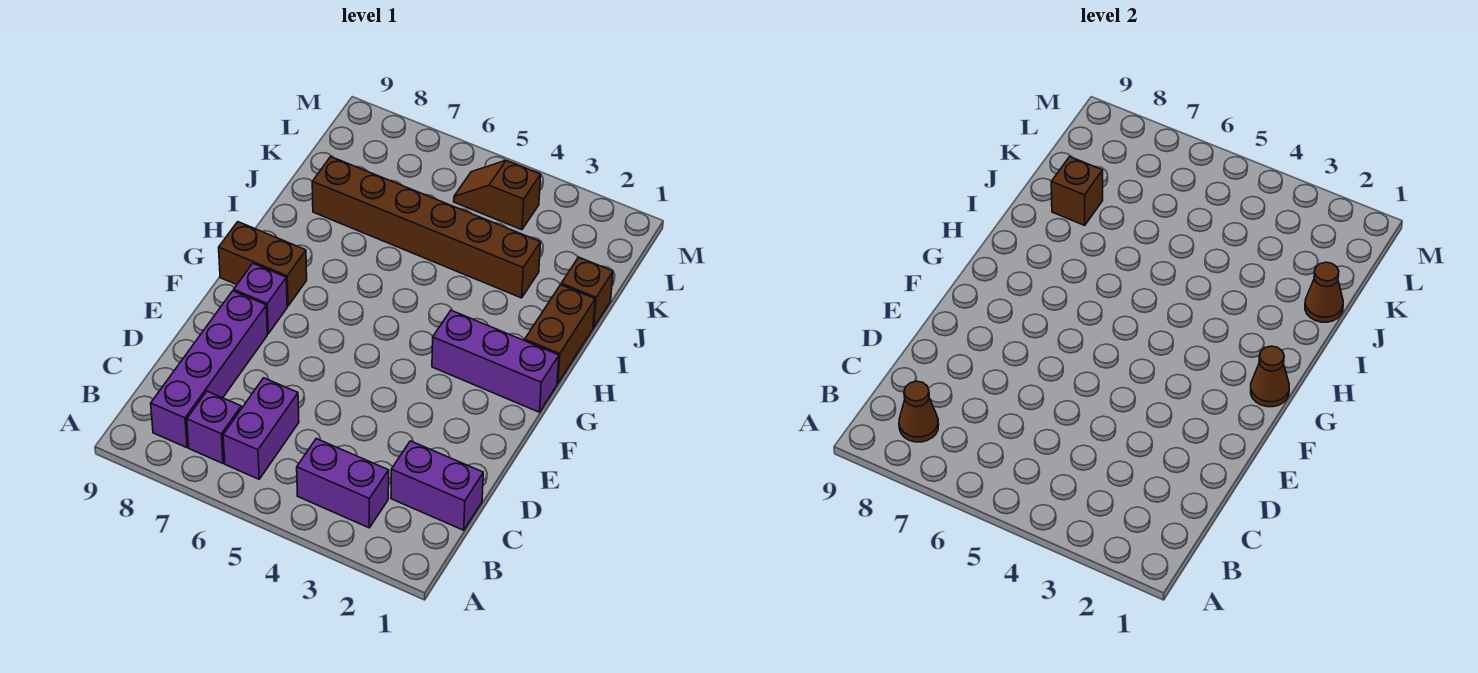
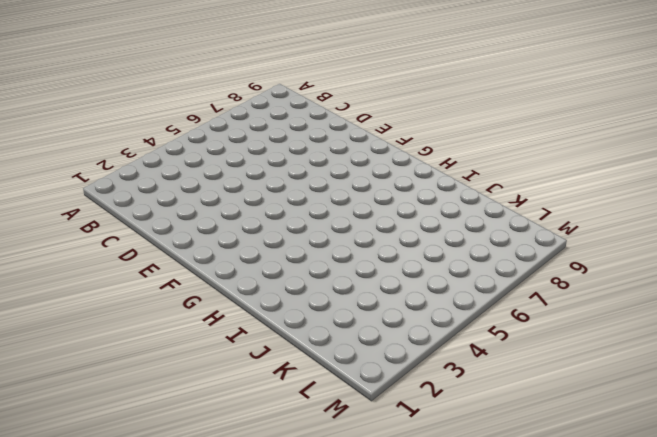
none -> purple 1x2 brick [297,439,389,528]
none -> purple 1x2 brick [223,378,299,479]
none -> purple 1x1 brick [187,391,241,463]

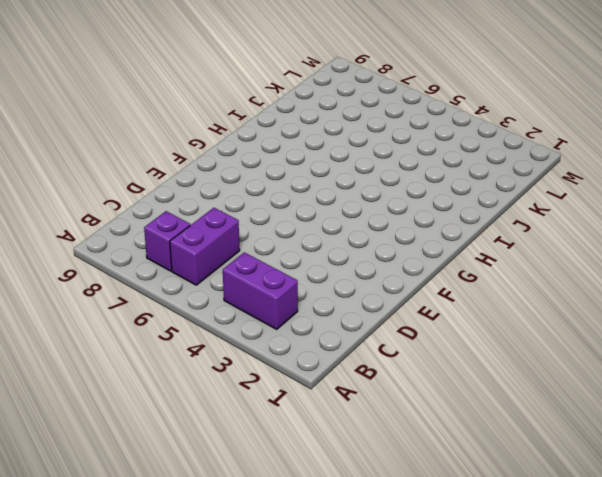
none -> purple 1x4 brick [151,291,267,448]
none -> purple 1x2 brick [391,441,483,530]
none -> purple 1x1 brick [234,264,287,334]

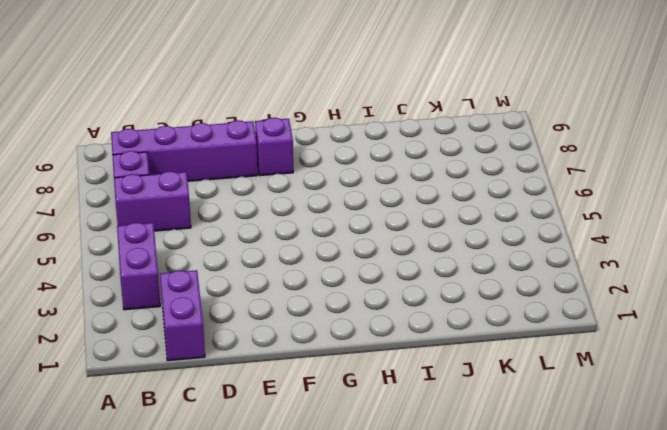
none -> purple 1x3 brick [432,310,559,412]
none -> brown 1x2 brick [219,222,307,306]
none -> brown 1x2 brick [525,285,595,384]

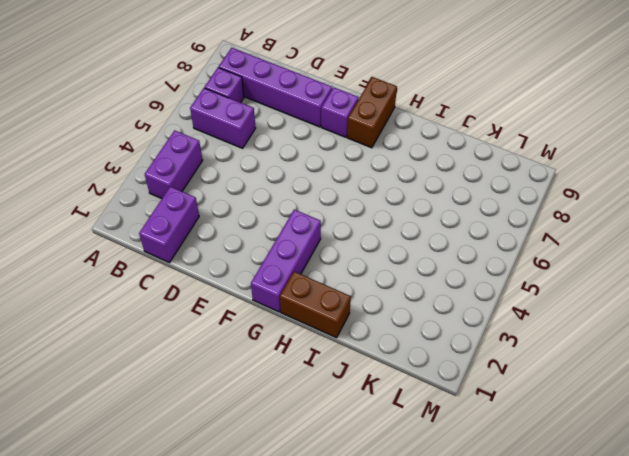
none -> brown 1x1 brick [561,257,613,328]
none -> brown 1x6 brick [312,157,541,298]
none -> brown 1x2 slope [454,160,541,230]

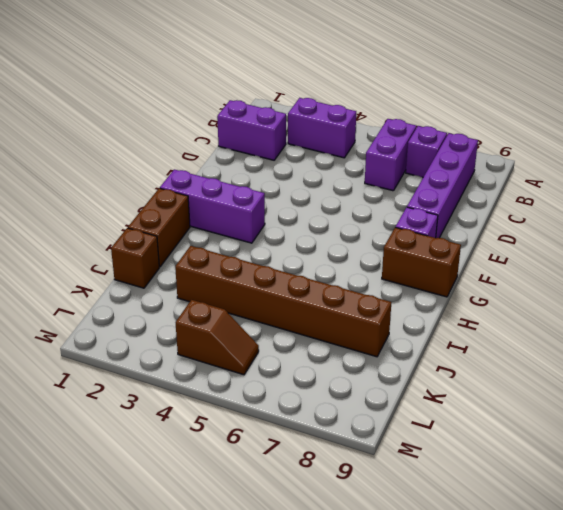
none -> brown 1x1 cone [899,381,939,442]
none -> brown 1x1 cone [1251,346,1289,407]
none -> brown 1x1 cone [1305,262,1343,322]

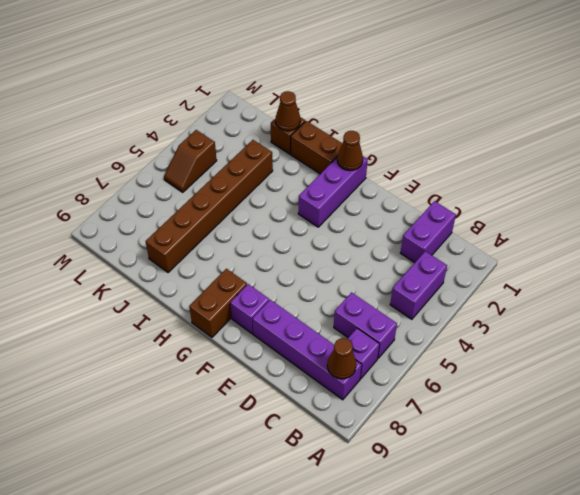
none -> brown 1x1 brick [1051,157,1103,225]

